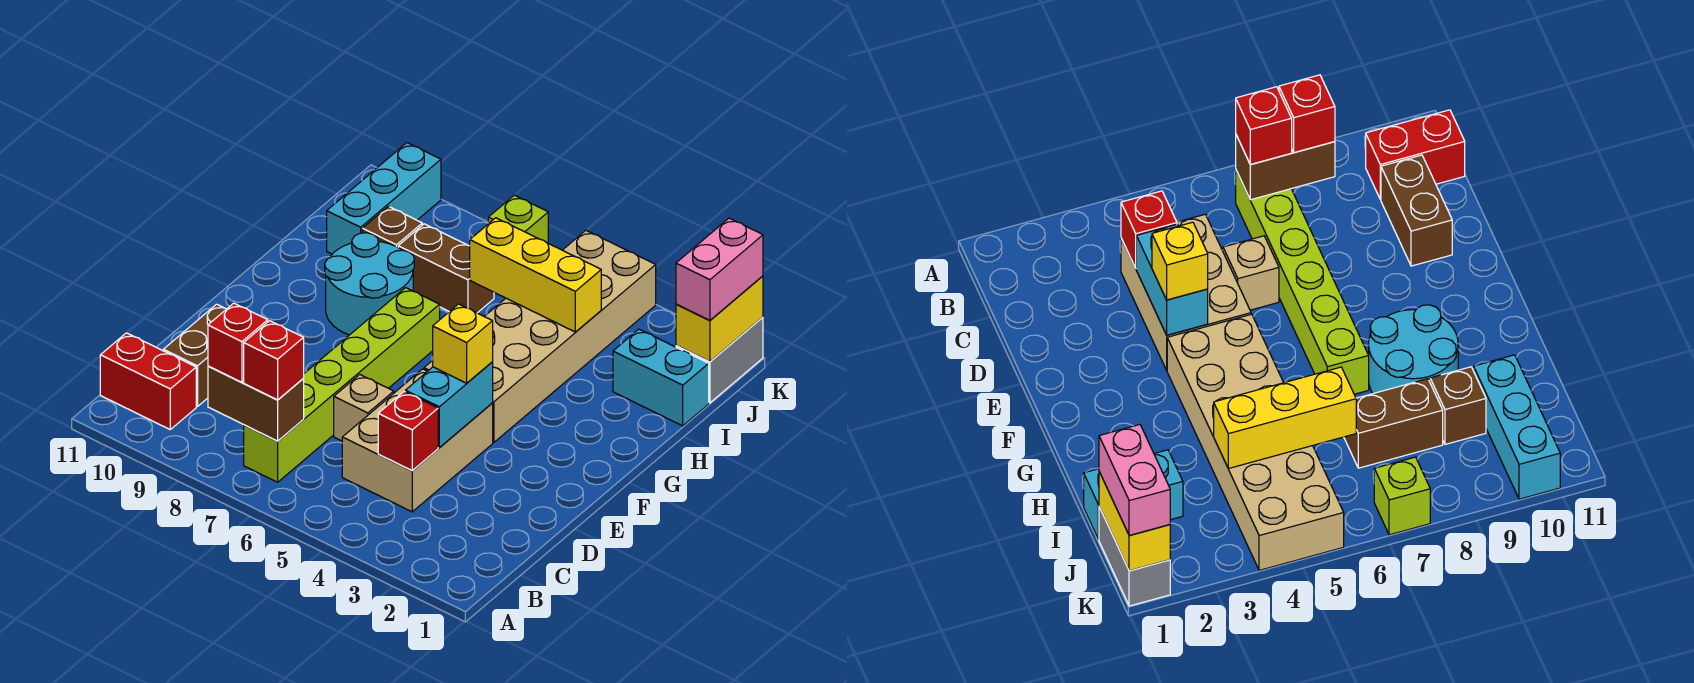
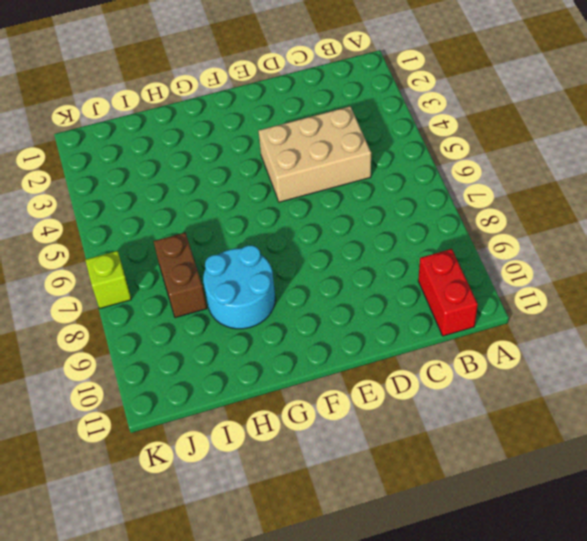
none -> lime 1x6 brick [244,288,440,482]
none -> brown 1x2 brick [163,304,226,407]
none -> tan 1x1 brick [334,375,394,441]

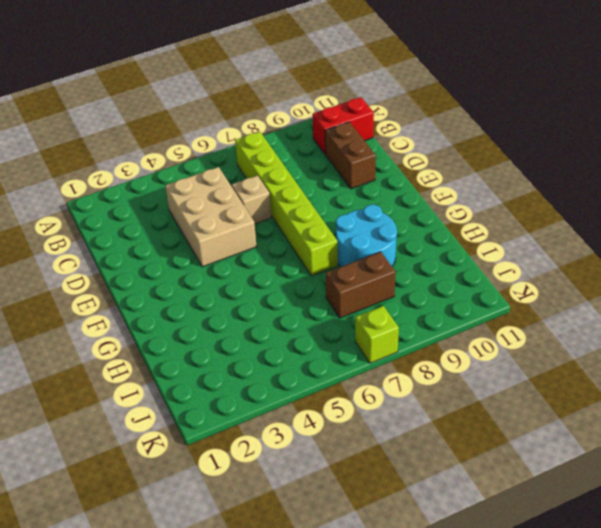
none -> tan 2x6 brick [424,231,656,443]
none -> cyan 1x2 brick [613,329,709,426]
none -> brown 1x1 brick [362,206,422,247]

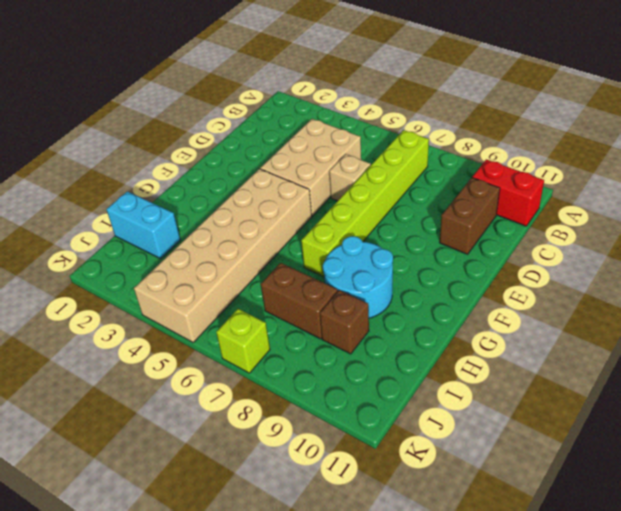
none -> cyan 1x3 brick [327,143,441,254]
none -> grey 1x2 brick [676,317,763,403]
none -> brown 1x2 brick [208,366,304,441]

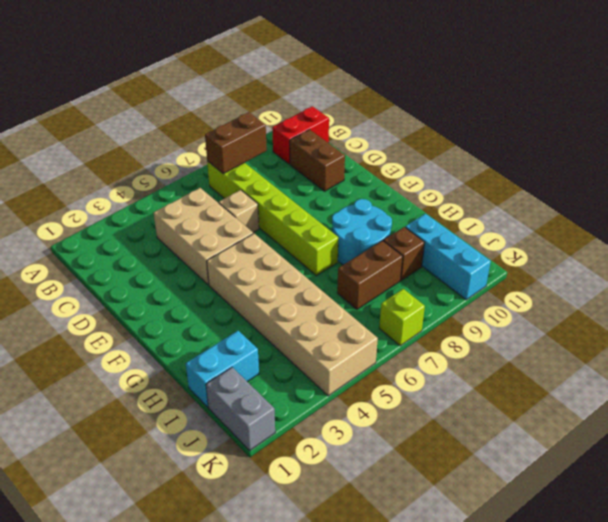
none -> red 1x1 brick [378,392,438,471]
none -> cyan 1x2 brick [405,362,493,447]
none -> yellow 1x3 brick [470,218,601,332]

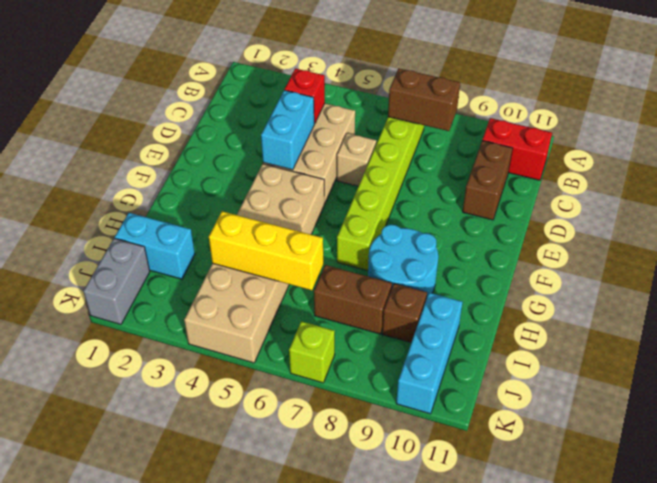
none -> yellow 1x2 brick [676,276,763,362]
none -> red 1x1 brick [244,321,304,400]
none -> red 1x1 brick [208,303,268,382]

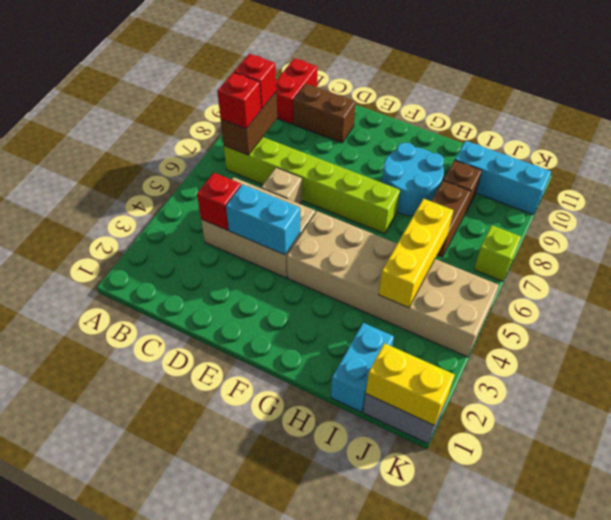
none -> yellow 1x1 brick [433,304,493,383]
none -> pink 1x2 brick [676,218,763,320]

